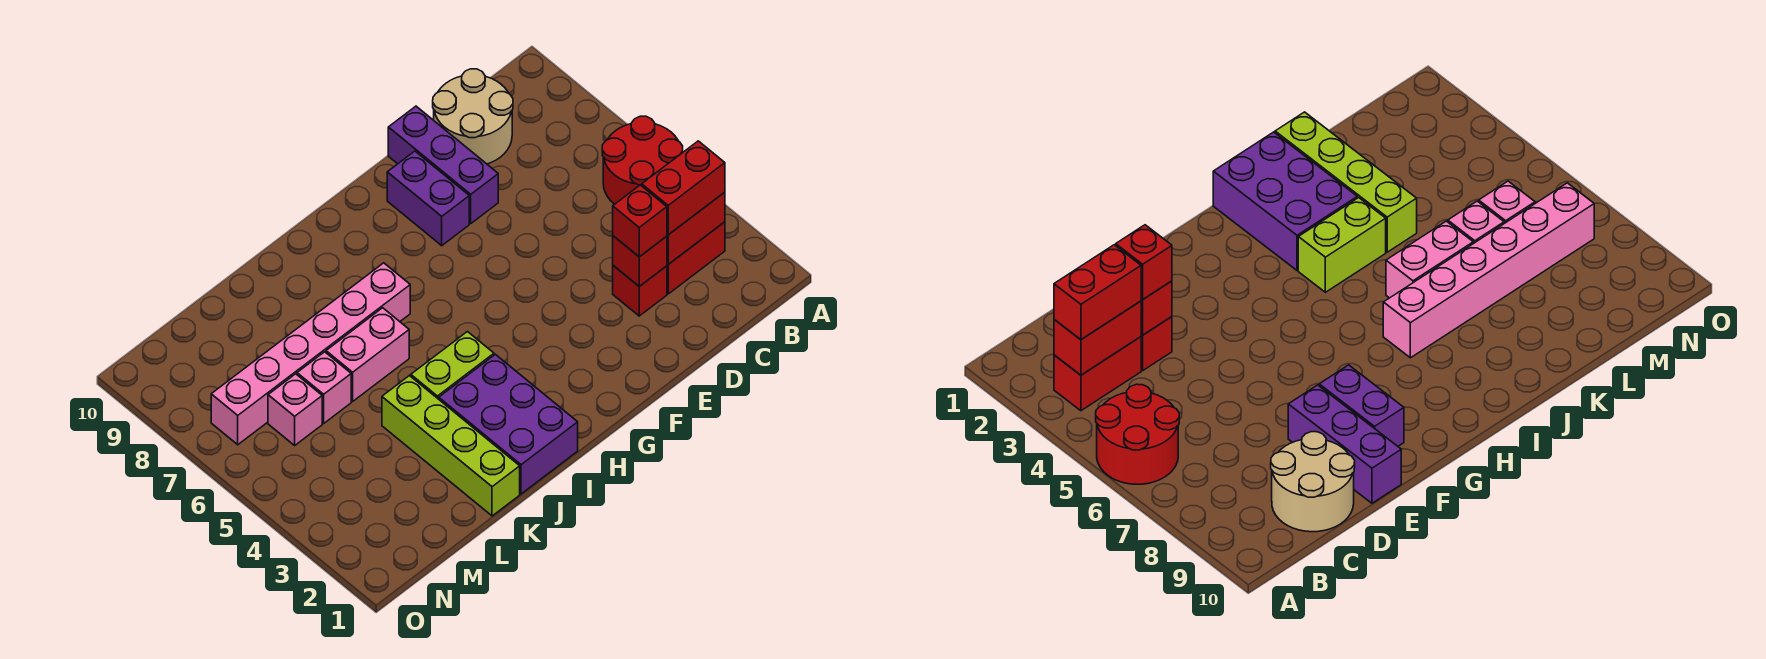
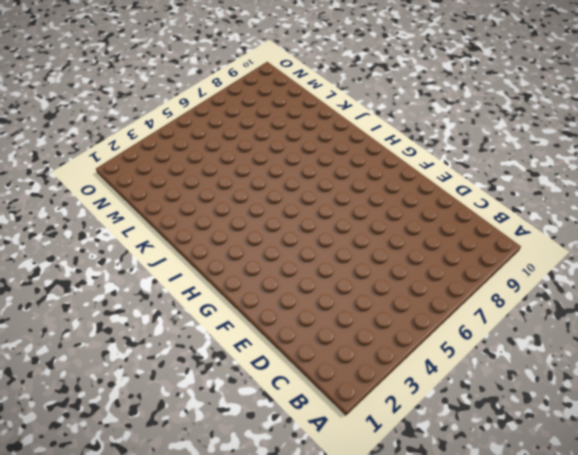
none -> red 2x2 round brick [602,116,683,204]
none -> red 1x2 brick [667,222,725,294]
none -> tan 2x2 round brick [433,69,513,164]

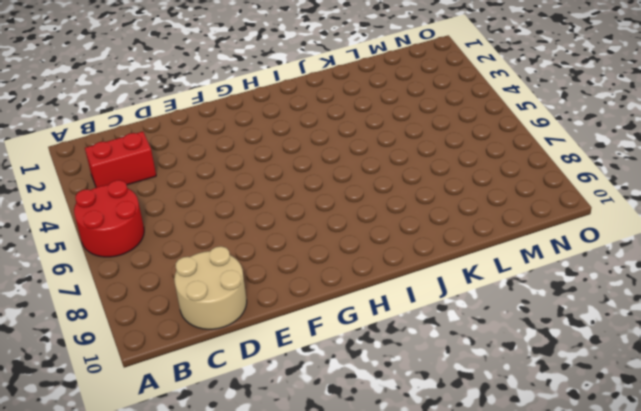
none -> red 1x1 brick [613,266,667,316]
none -> purple 1x3 brick [388,106,498,223]
none -> purple 1x2 brick [387,151,469,246]

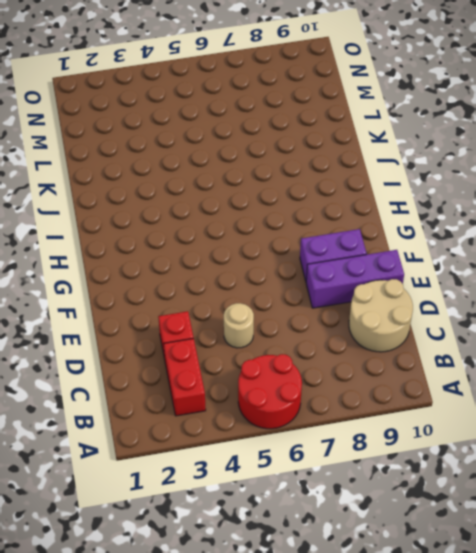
tan 1x1 round brick [224,303,254,348] -> none
none -> purple 2x3 brick [439,354,578,494]
none -> lime 1x2 brick [411,332,494,399]
none -> pink 1x6 brick [211,263,410,445]

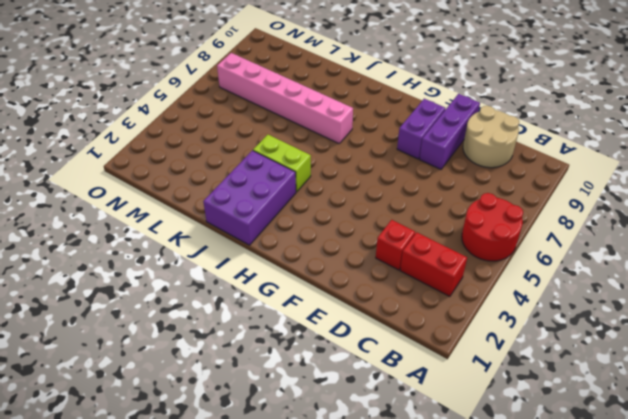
none -> pink 1x2 brick [326,308,409,401]
none -> lime 1x4 brick [382,376,520,516]
none -> pink 1x1 brick [297,352,351,423]

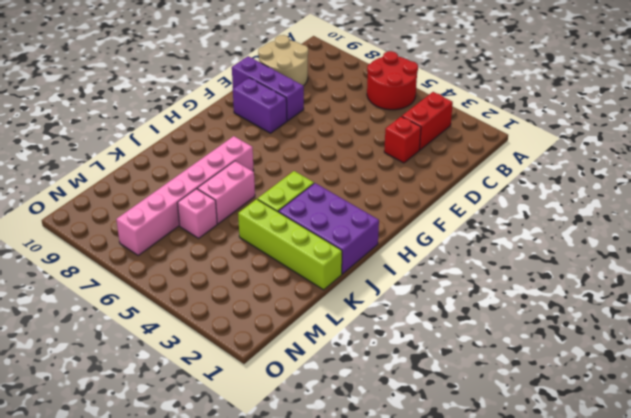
none -> pink 1x1 brick [268,374,322,445]
none -> red 1x2 brick [667,192,725,264]
none -> red 1x1 brick [613,236,667,286]

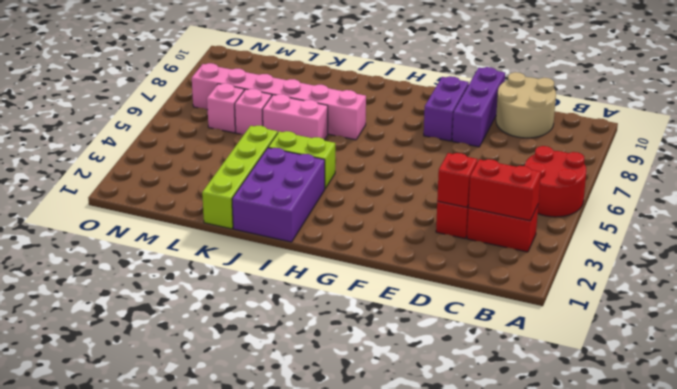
none -> red 1x2 brick [642,141,725,235]
none -> red 1x1 brick [613,185,667,257]

